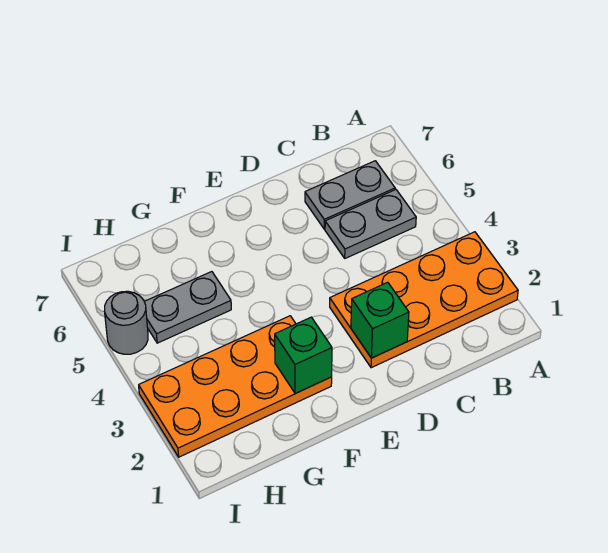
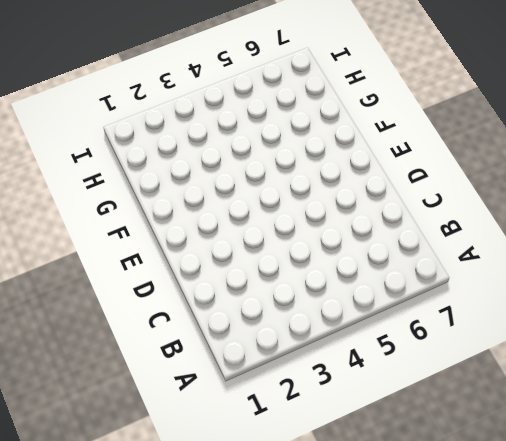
none -> orange 2x4 plate [330,232,518,368]
none -> grey 1x2 plate [325,190,416,258]

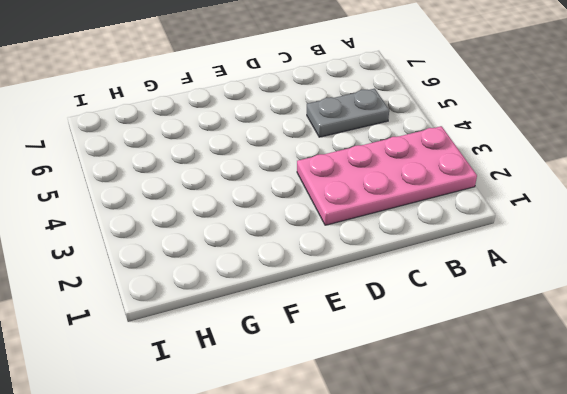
pink 2x4 plate [297,126,477,225] -> orange 2x4 plate [330,232,518,368]
none -> grey 1x2 plate [305,161,395,229]
none -> orange 2x4 plate [139,316,332,457]

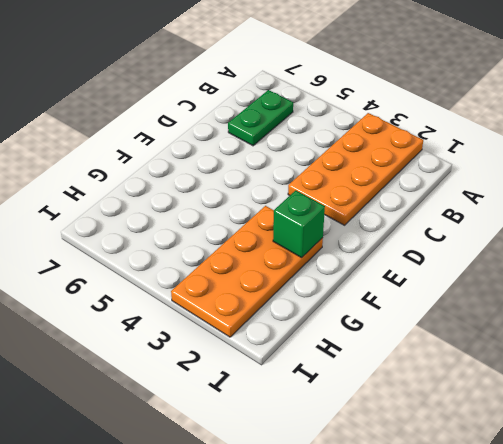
green 1x2 plate [228,90,293,146] -> grey 1x2 plate [305,161,395,229]
none -> grey 1x2 plate [325,190,416,258]
none -> grey 1x2 plate [144,272,231,343]

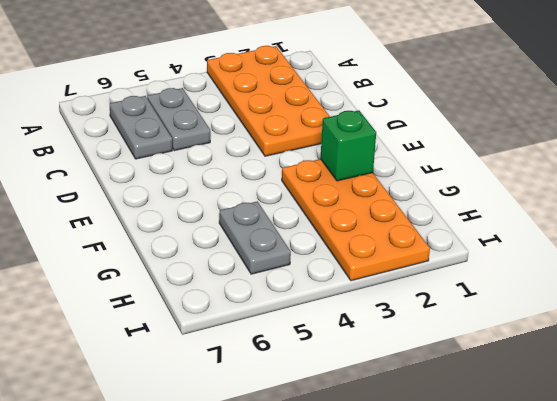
none -> grey 1x1 round brick [104,291,148,354]
none -> green 1x1 brick [351,282,409,358]

